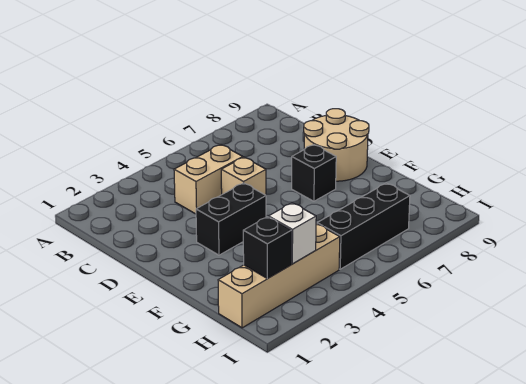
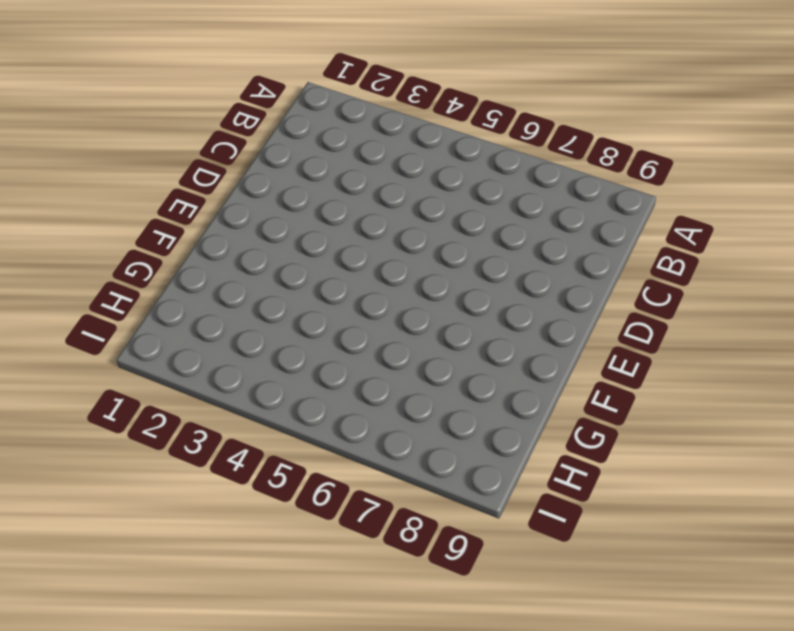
none -> tan 1x2 brick [174,144,243,214]
none -> tan 1x1 brick [221,157,266,195]

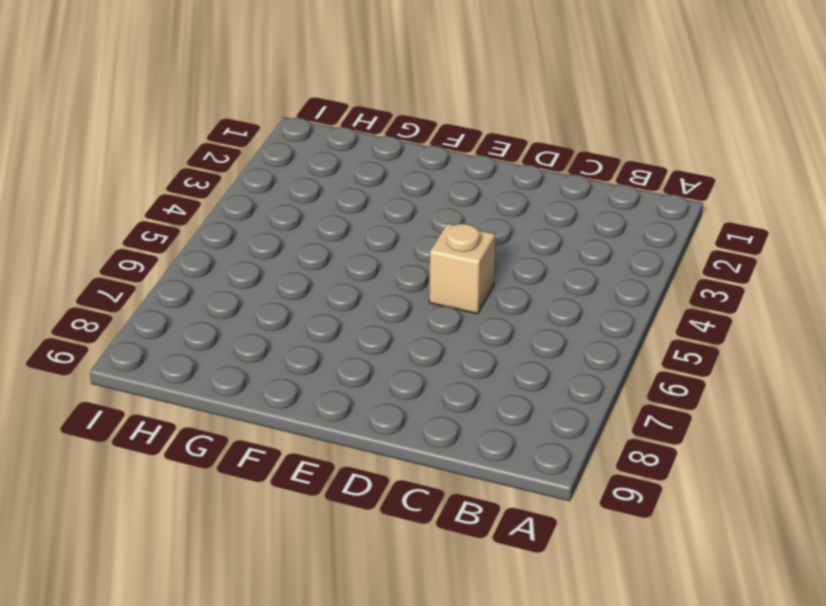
none -> tan 1x2 brick [174,144,243,214]
none -> tan 2x2 round brick [304,109,369,181]

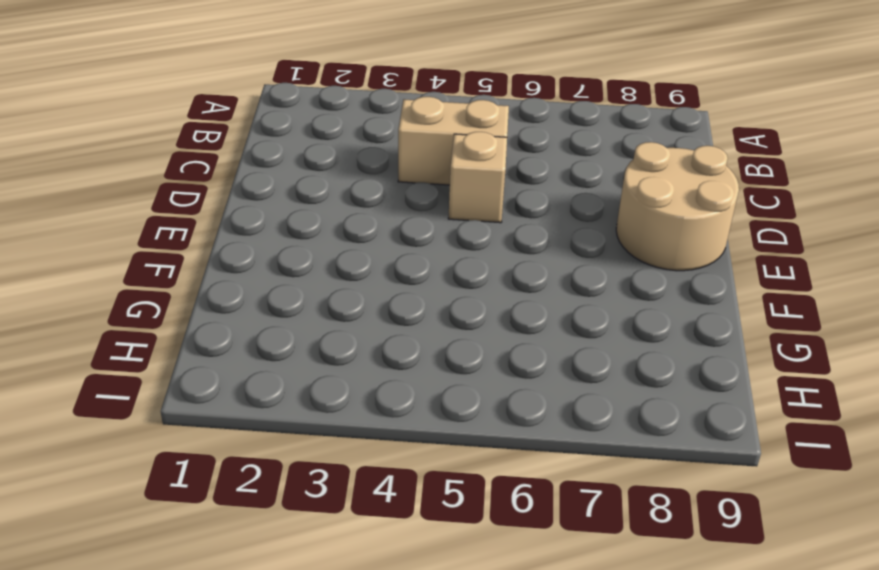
none -> black 1x2 brick [196,183,266,255]
none -> black 1x1 brick [292,145,336,201]

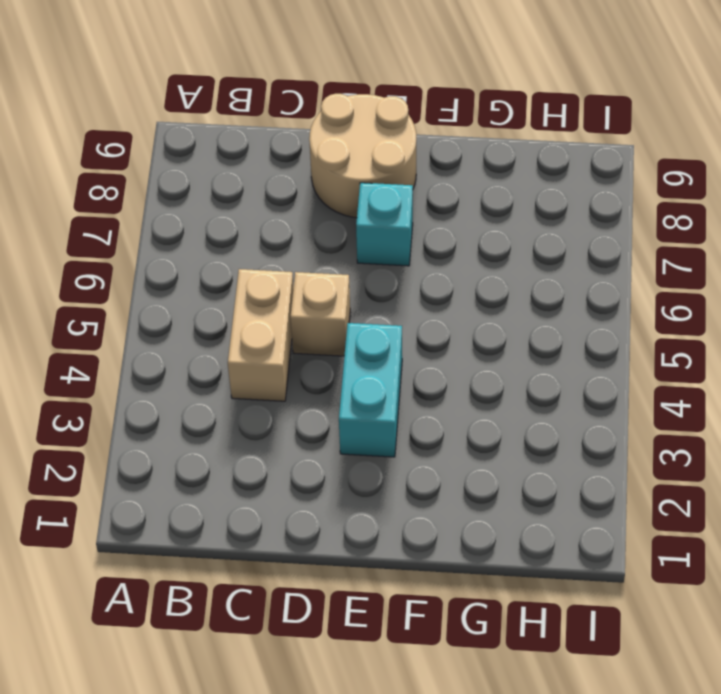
cyan 1x2 brick [339,323,402,457] -> black 1x2 brick [196,183,266,255]
cyan 1x1 brick [356,183,413,266] -> black 1x1 brick [292,145,336,201]
none -> tan 1x4 brick [218,224,340,328]
none -> black 1x3 brick [317,183,410,269]

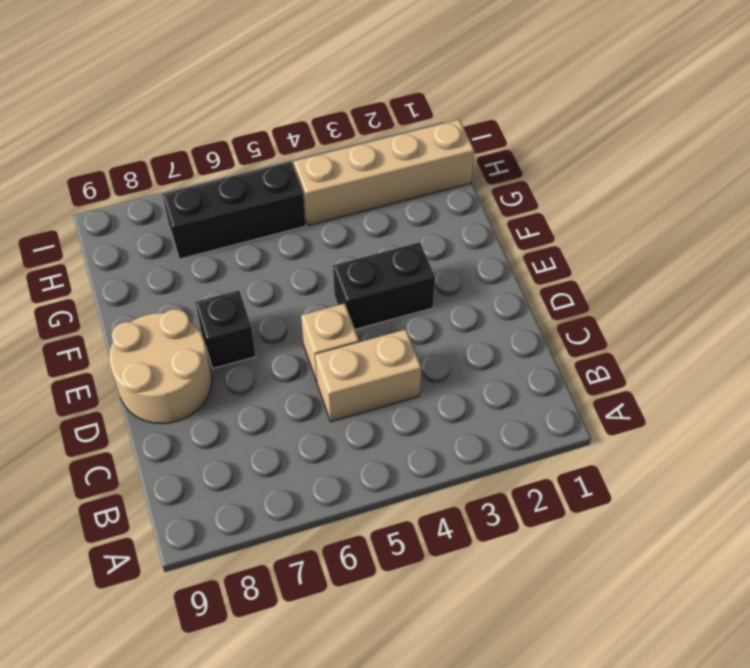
none -> black 1x1 brick [243,217,291,279]
none -> white 1x1 brick [269,203,316,264]

